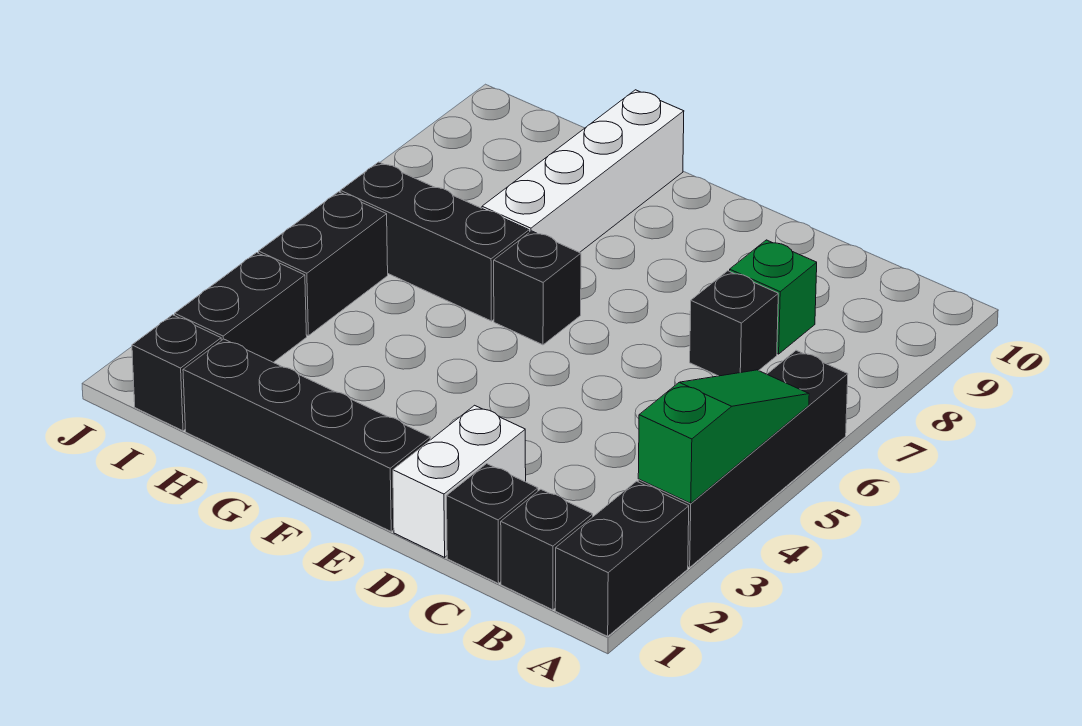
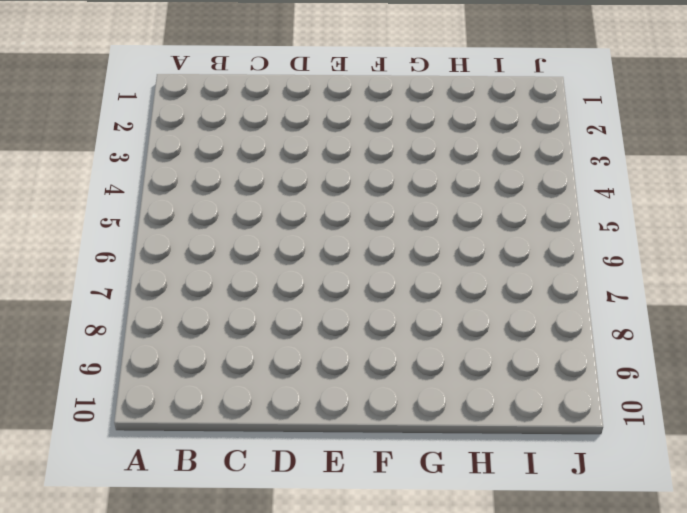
none -> black 1x2 brick [555,481,689,636]
none -> black 1x4 brick [638,350,848,567]
none -> black 1x1 brick [501,489,593,610]

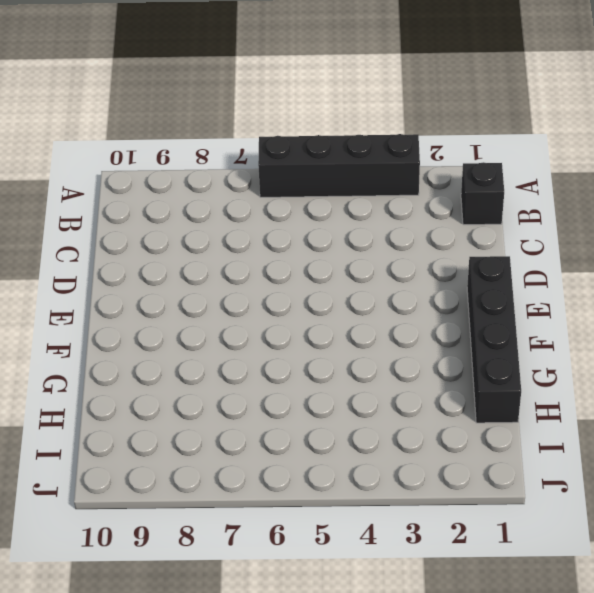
none -> black 1x2 brick [555,481,689,636]
none -> black 1x1 brick [447,464,538,584]
none -> black 1x1 brick [690,271,778,376]

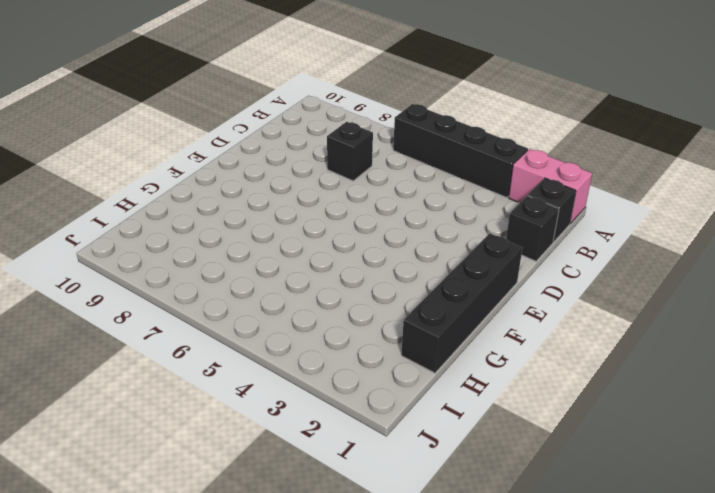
pink 1x2 brick [509,149,592,224] -> black 1x2 brick [555,481,689,636]
none -> green 1x1 brick [730,240,817,354]
none -> white 1x2 brick [393,405,526,557]
none -> black 1x1 brick [494,231,581,345]

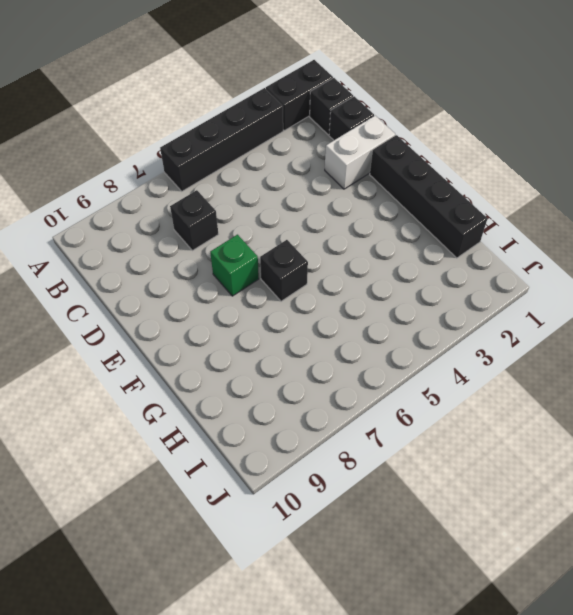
green 1x1 brick [210,235,259,296] -> green 1x1 brick moved to [730,240,817,354]
none -> black 1x3 brick [340,162,529,321]
none -> white 1x4 brick [482,90,684,253]
none -> black 1x1 brick [132,315,221,431]

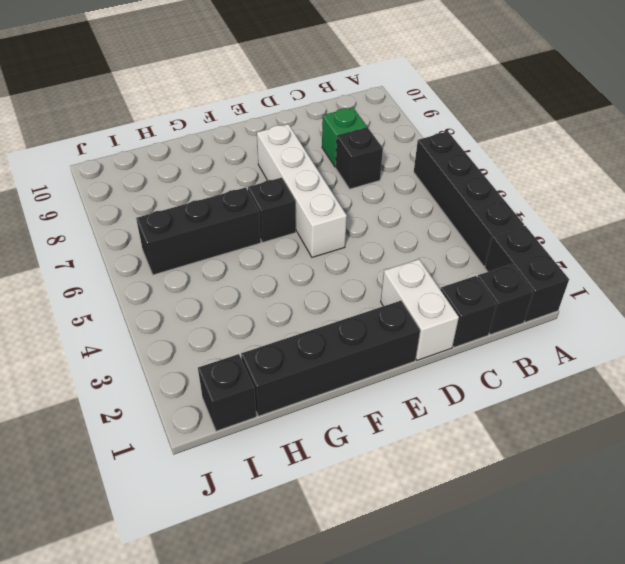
white 1x4 brick [257,124,347,257] -> white 1x4 brick moved to [482,90,684,253]
none -> black 1x2 brick [175,253,307,362]
none -> black 1x2 brick [259,192,388,336]
none -> green 1x3 slope [638,370,809,503]

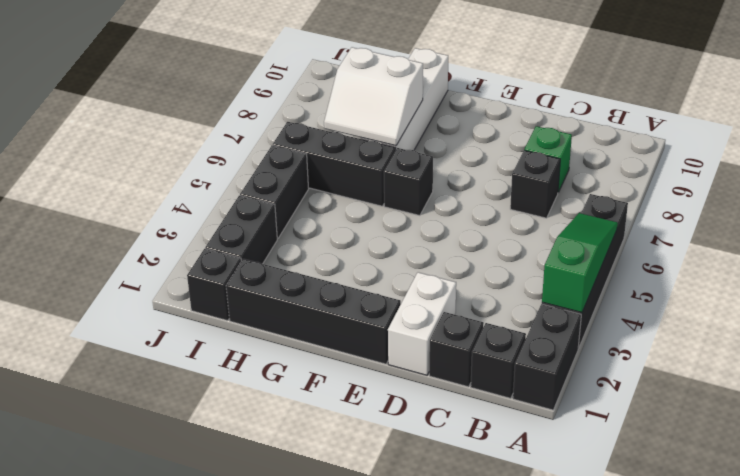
white 2x2 slope [324,47,423,146] -> none

